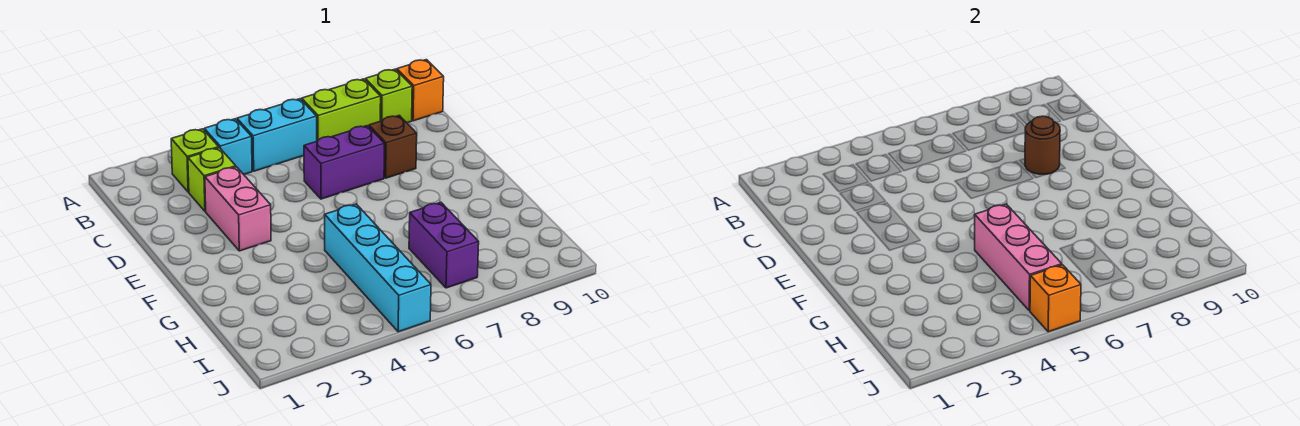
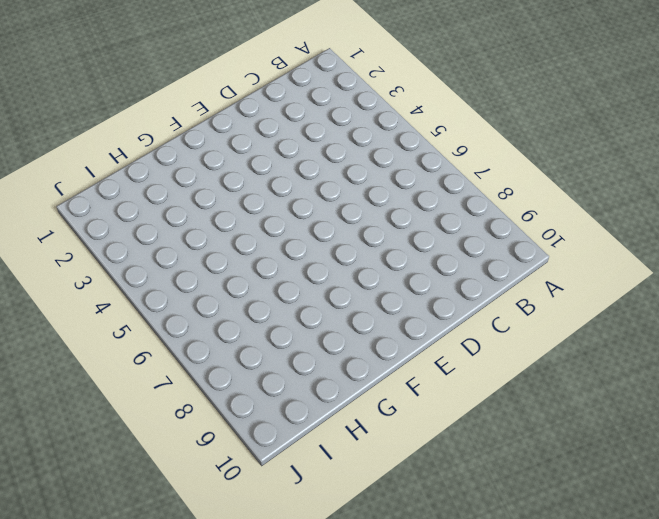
none -> lime 1x1 brick [171,129,219,192]
none -> cyan 1x1 brick [204,119,252,174]
none -> cyan 1x2 brick [237,99,317,171]

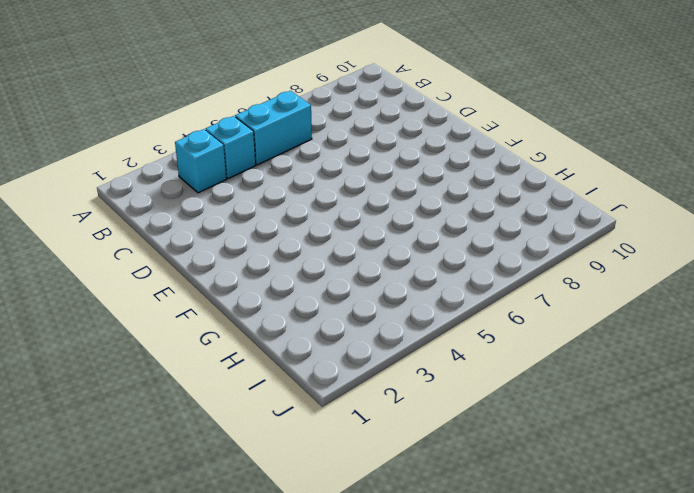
cyan 1x1 brick [175,129,227,193] -> lime 1x1 brick [171,129,219,192]
none -> lime 1x2 brick [302,79,381,141]
none -> lime 1x1 brick [365,69,412,123]
none -> orange 1x1 brick [397,60,444,121]

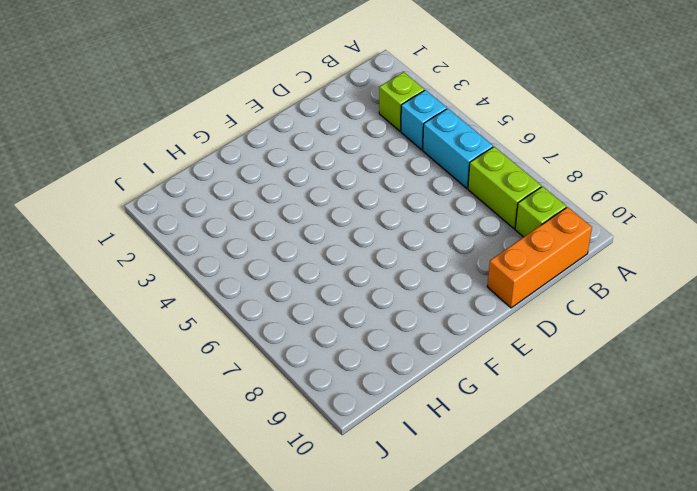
orange 1x3 brick [487,207,592,308] -> orange 1x1 brick [397,60,444,121]
none -> lime 1x1 brick [188,148,236,211]
none -> pink 1x2 brick [205,167,271,251]
none -> purple 1x2 brick [304,126,384,199]

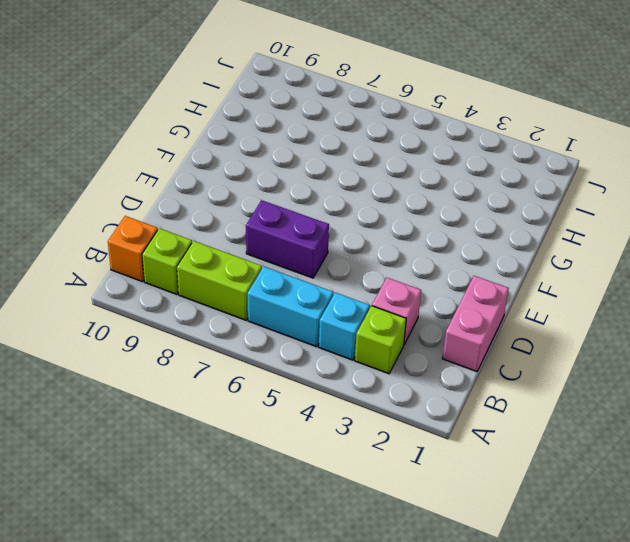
pink 1x2 brick [442,276,509,372] -> pink 1x2 brick moved to [205,167,271,251]
pink 1x1 brick [372,278,421,344] -> lime 1x1 brick [188,148,236,211]
none -> brown 1x1 brick [369,115,417,178]
none -> cyan 1x4 brick [325,204,431,332]
none -> purple 1x2 brick [409,202,479,288]

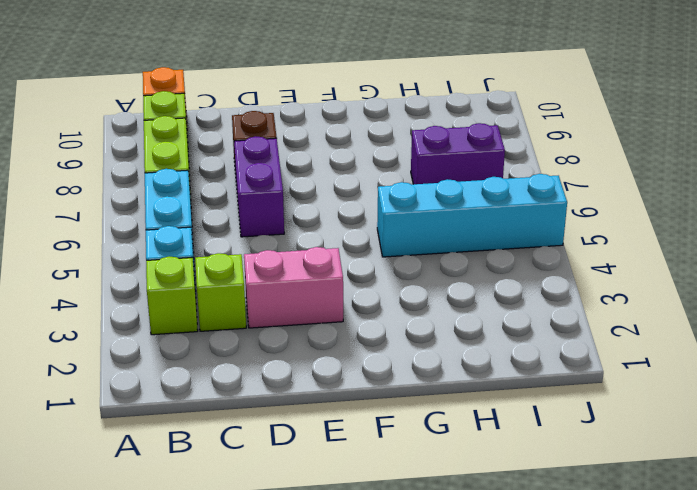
none -> brown 1x1 round brick [1025,116,1060,174]
none -> pink 1x3 brick [975,204,1062,311]
none -> orange 1x1 brick [1030,265,1081,332]

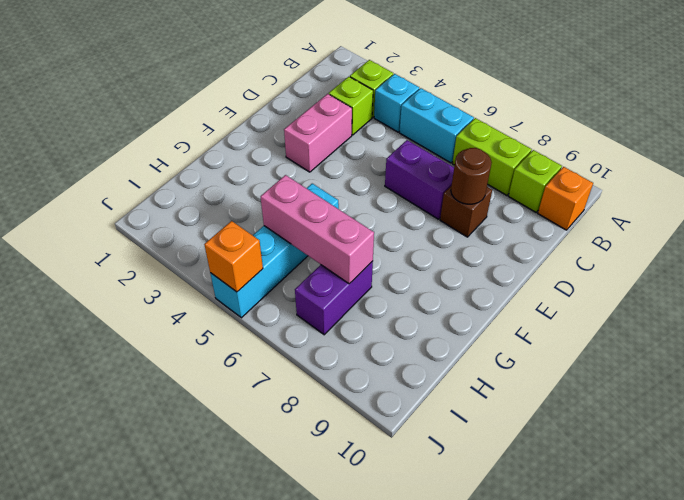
pink 1x3 brick [261,175,374,284] -> pink 1x3 brick turned to [975,204,1062,311]

